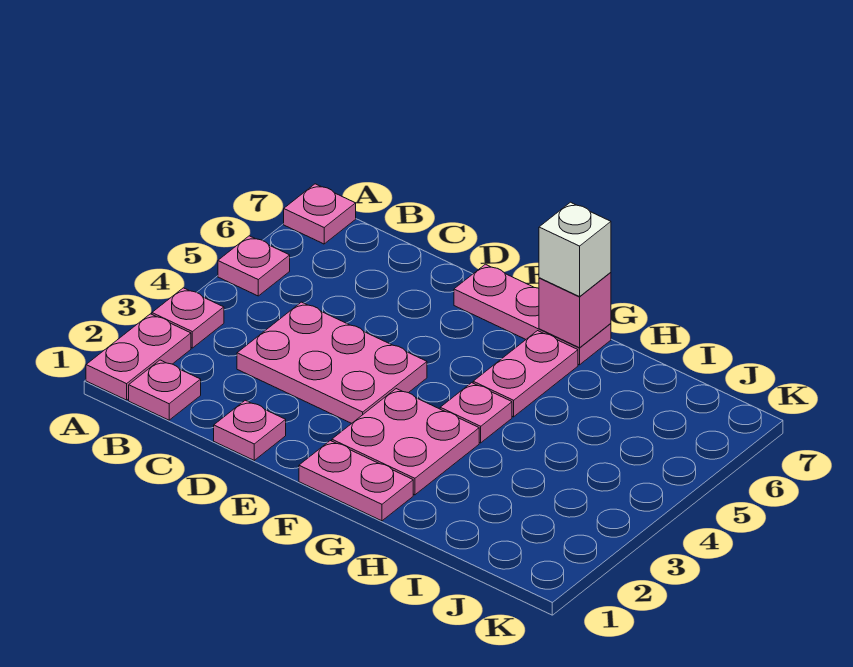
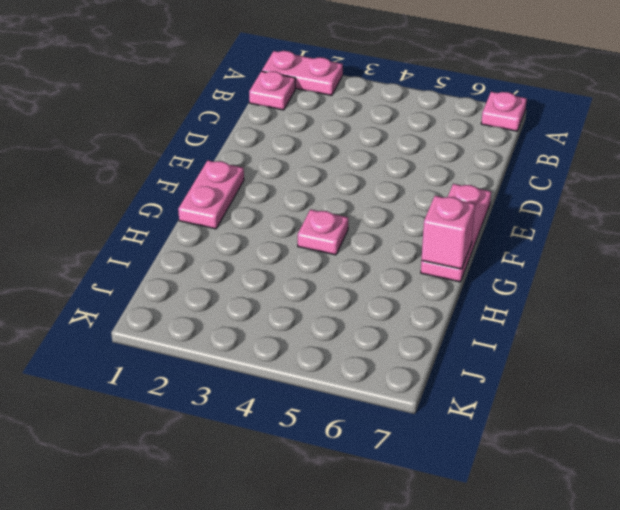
none -> pink 1x1 plate [152,288,224,348]
none -> pink 1x1 plate [218,236,290,296]
none -> pink 2x3 plate [237,302,427,423]

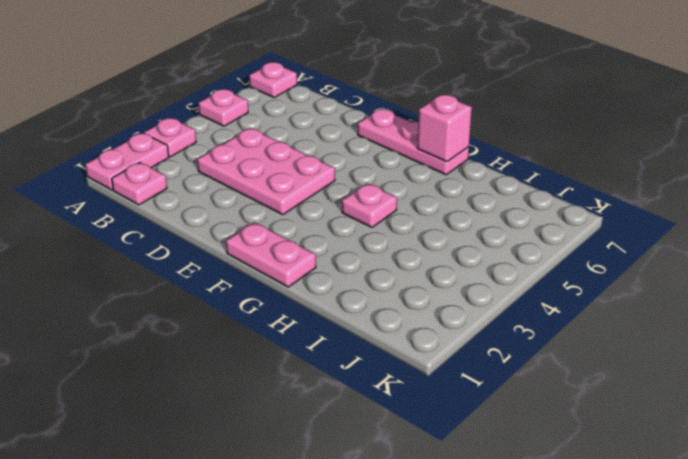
none -> pink 1x1 plate [214,400,286,460]
none -> pink 2x2 plate [332,389,479,495]
none -> pink 1x2 plate [473,331,578,417]

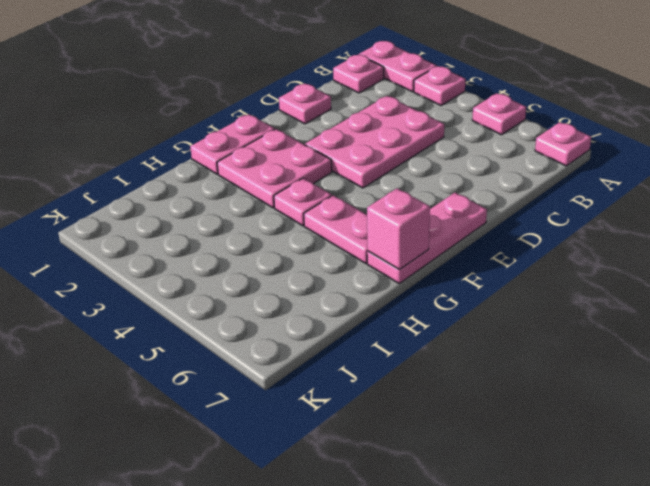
none -> white 1x1 brick [539,202,611,297]

